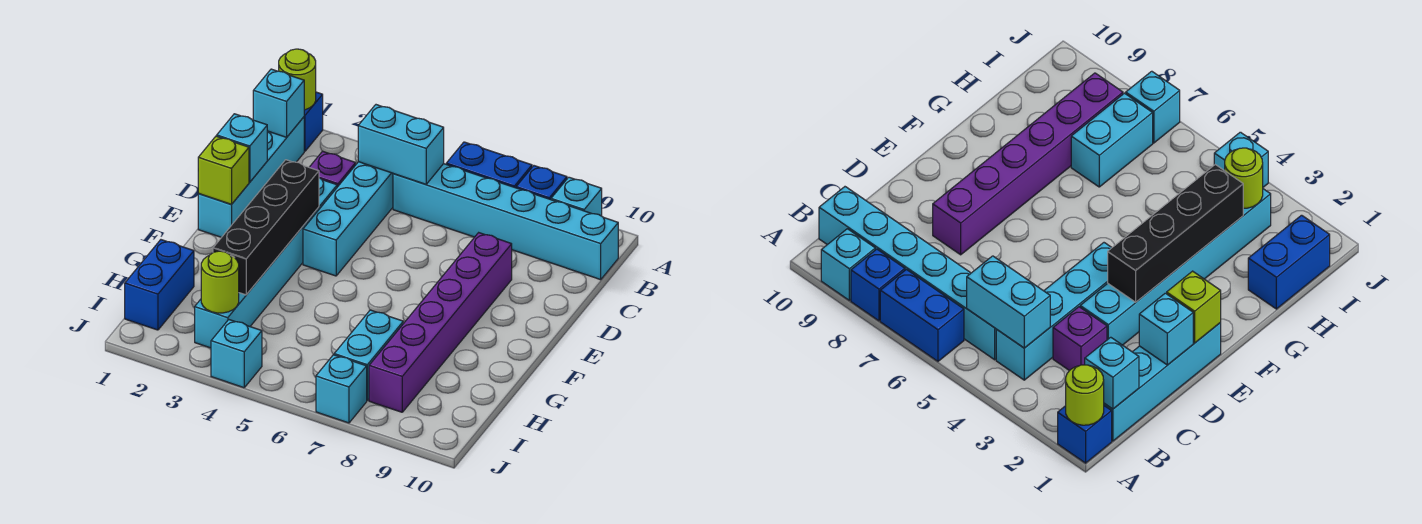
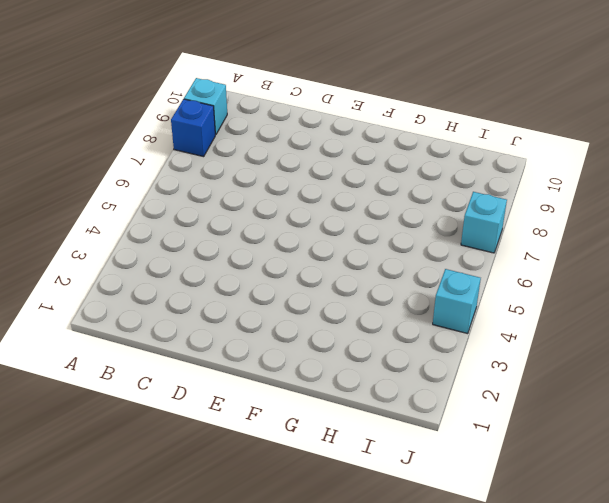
none -> blue 1x1 brick [304,92,323,151]
none -> blue 1x2 brick [446,142,532,188]
none -> cyan 1x4 brick [198,117,304,237]

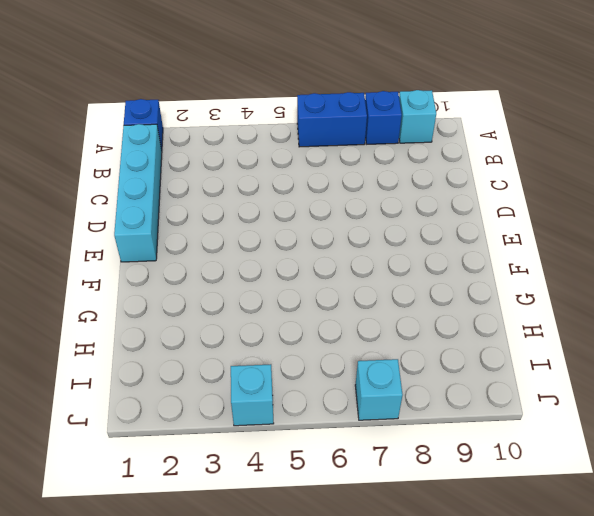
none -> cyan 1x4 brick [303,162,393,276]
none -> cyan 1x6 brick [393,164,618,280]
none -> purple 1x1 brick [309,151,356,187]

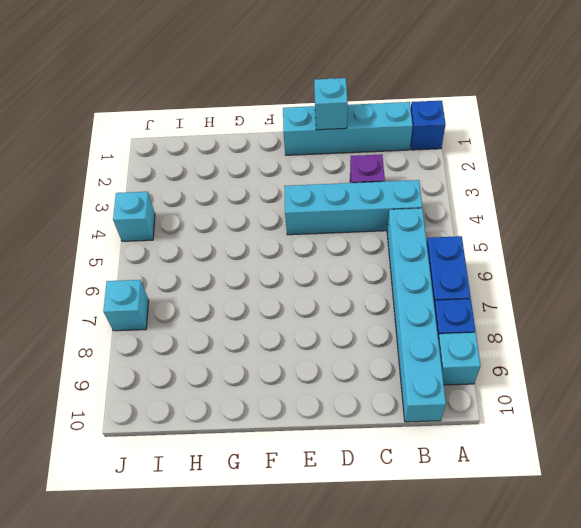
none -> cyan 1x6 brick [195,178,337,348]
none -> purple 1x6 brick [369,233,512,412]
none -> blue 1x2 brick [125,240,194,330]

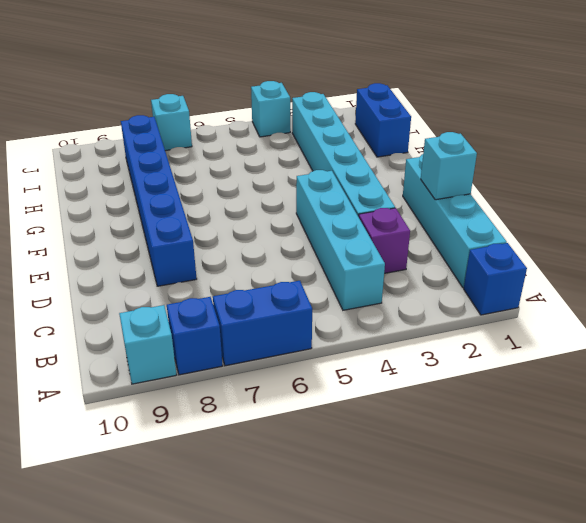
blue 1x6 brick [121,115,197,286] -> purple 1x6 brick [369,233,512,412]
none -> cyan 1x6 brick [393,164,618,280]
none -> cyan 1x2 brick [334,310,403,400]
none -> lime 1x1 round brick [279,49,316,110]

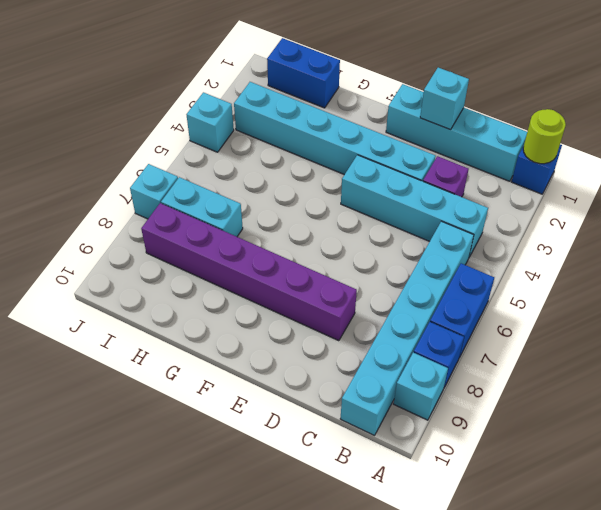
none -> cyan 1x1 brick [253,69,304,137]
none -> cyan 1x2 brick [358,105,444,184]
none -> lime 1x1 brick [198,136,249,204]

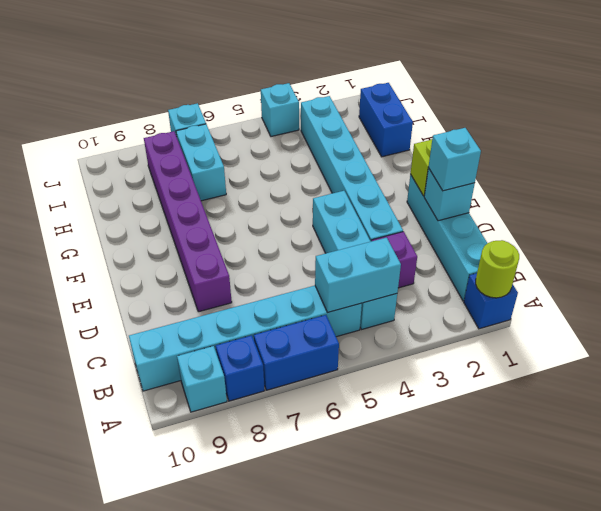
cyan 1x1 brick [429,128,481,191] -> cyan 1x1 brick moved to [253,69,304,137]
none -> black 1x4 brick [213,160,319,295]
none -> lime 1x1 round brick [201,251,239,313]

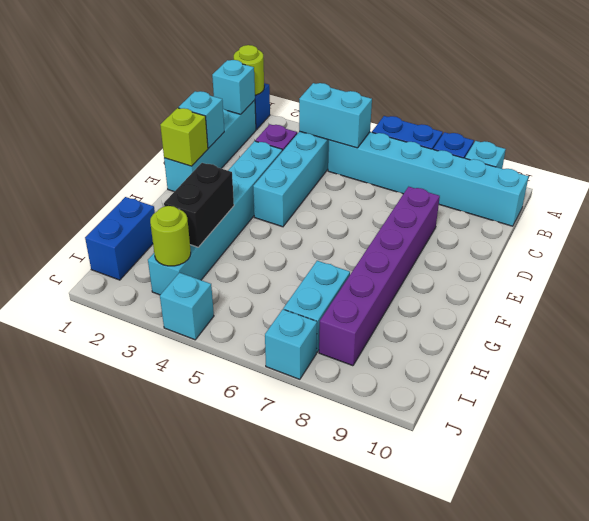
black 1x2 brick [164,163,234,247] -> black 1x4 brick [213,160,319,295]

